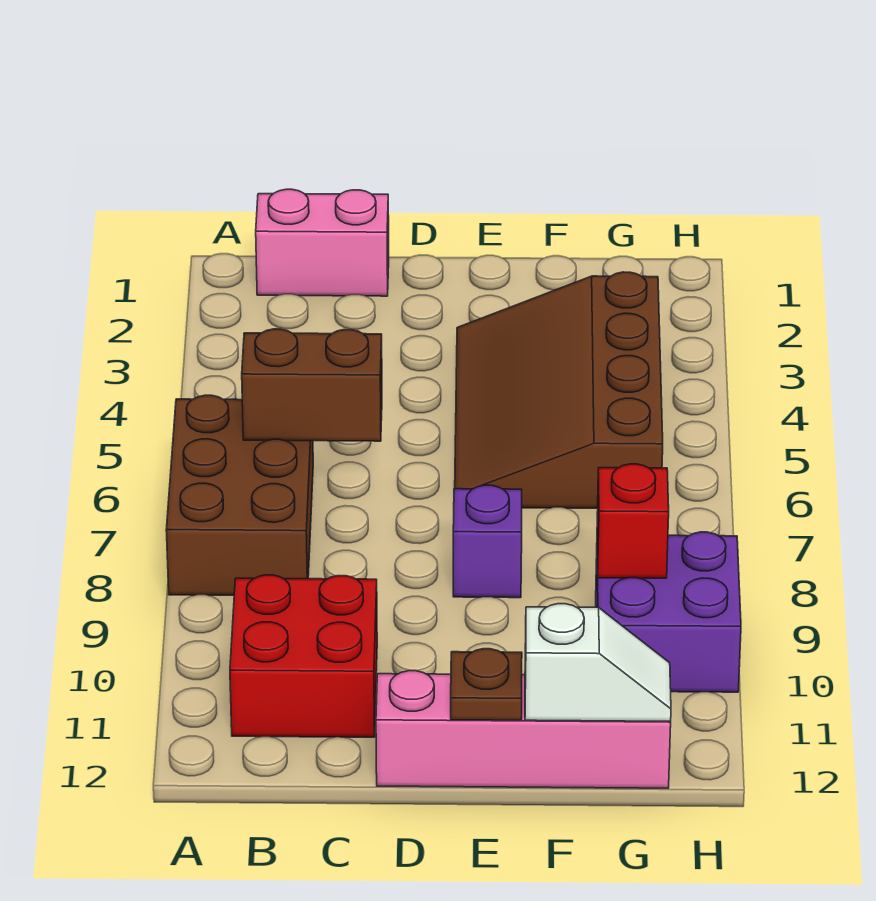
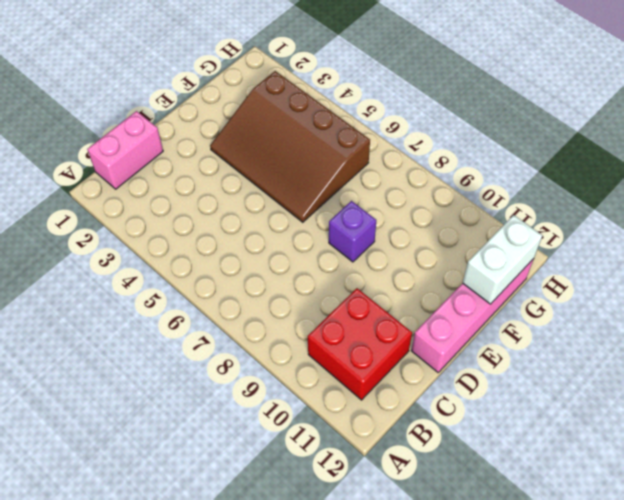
white 1x2 brick [463,215,543,304] -> white 1x2 slope [525,604,671,722]
none -> brown 2x3 brick [166,395,313,595]
none -> purple 2x2 brick [596,532,741,692]

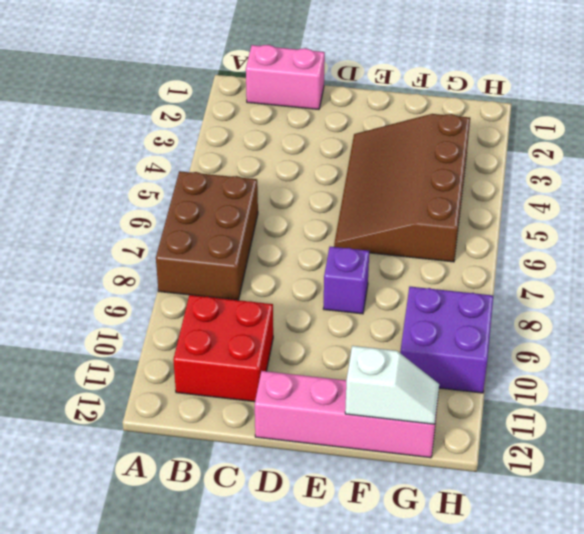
none -> brown 1x2 brick [242,329,382,441]
none -> brown 1x1 plate [451,649,522,720]

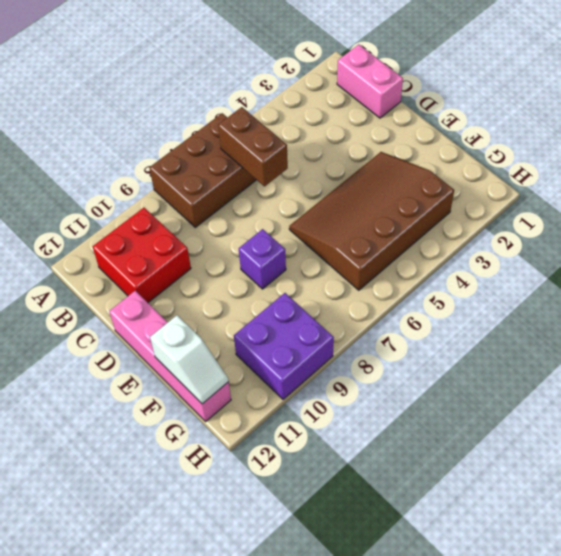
none -> brown 1x1 plate [451,649,522,720]
none -> red 1x1 brick [597,464,669,578]

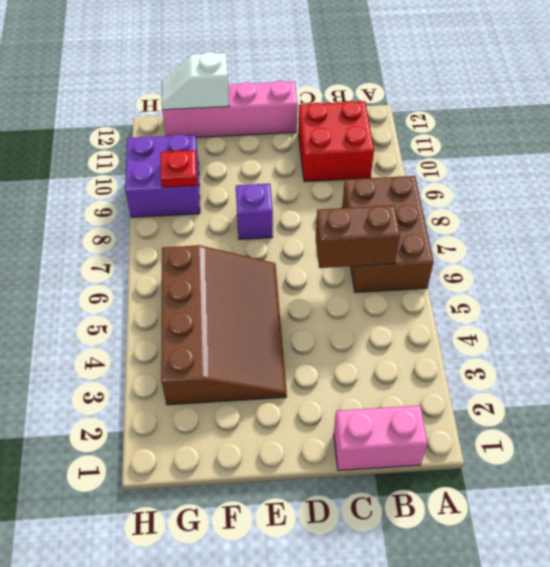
red 1x1 plate [161,150,197,188] -> red 1x1 brick [597,464,669,578]
none -> brown 1x1 plate [451,649,522,720]

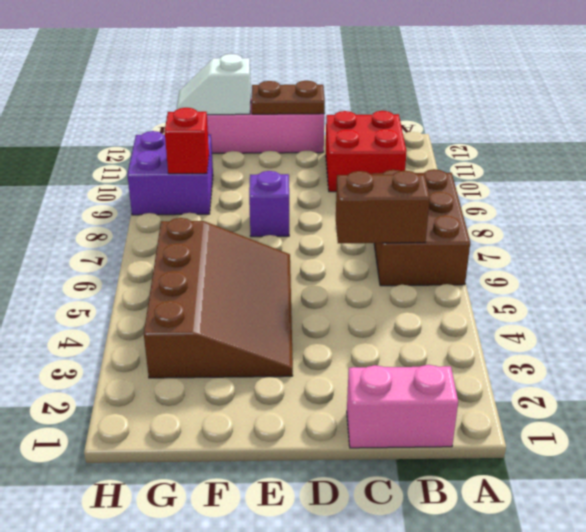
brown 1x2 plate [252,81,325,114] -> brown 1x1 plate [451,649,522,720]

